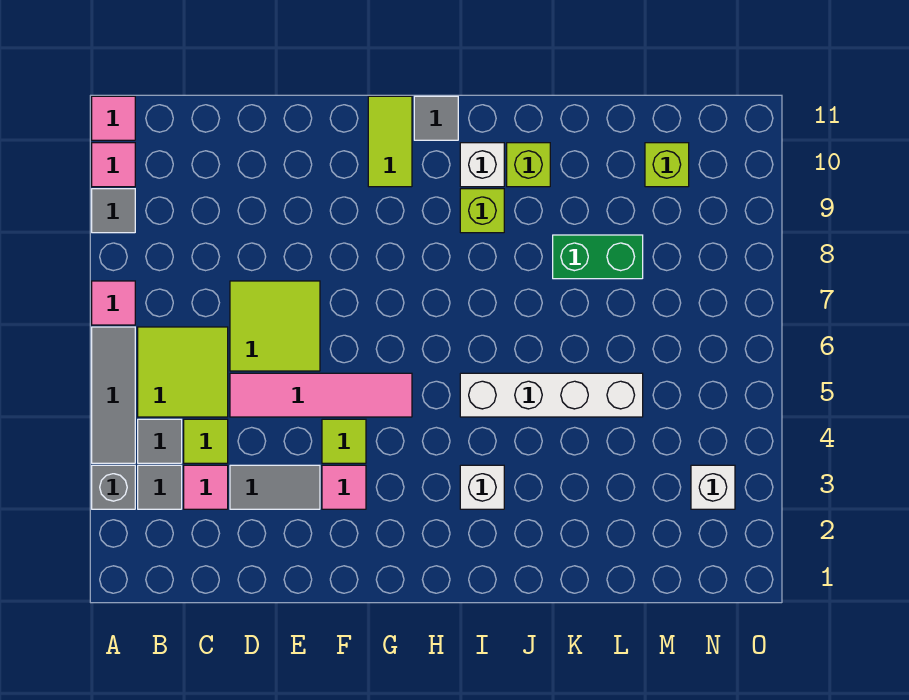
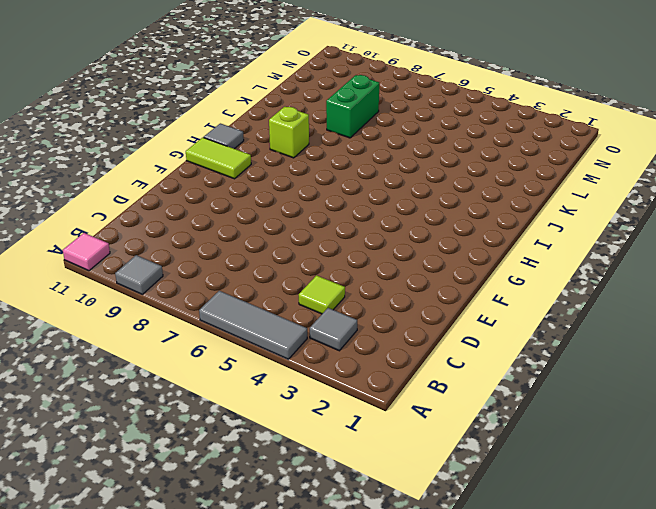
none -> grey 1x1 brick [92,465,135,509]
none -> pink 1x1 tile [92,281,135,325]
none -> pink 1x1 tile [92,143,135,187]

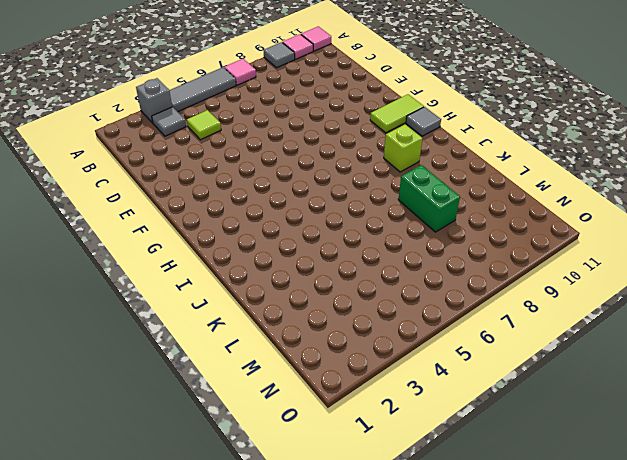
none -> grey 1x1 tile [138,419,182,463]
none -> lime 2x2 tile [138,327,228,417]
none -> pink 1x1 tile [184,465,228,509]

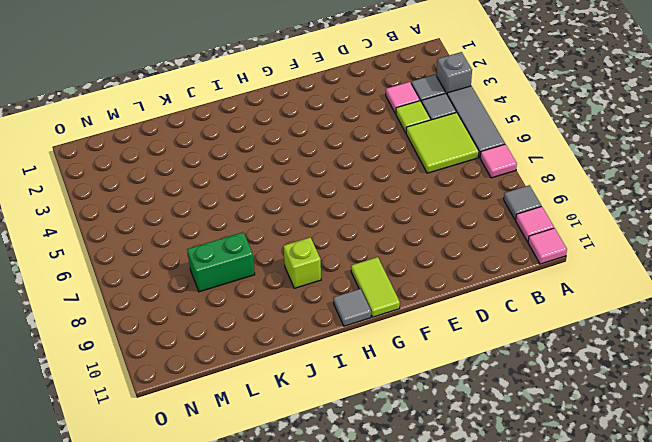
none -> grey 1x2 tile [230,465,320,509]
none -> pink 1x4 tile [230,373,412,417]
none -> lime 2x2 tile [230,281,320,371]

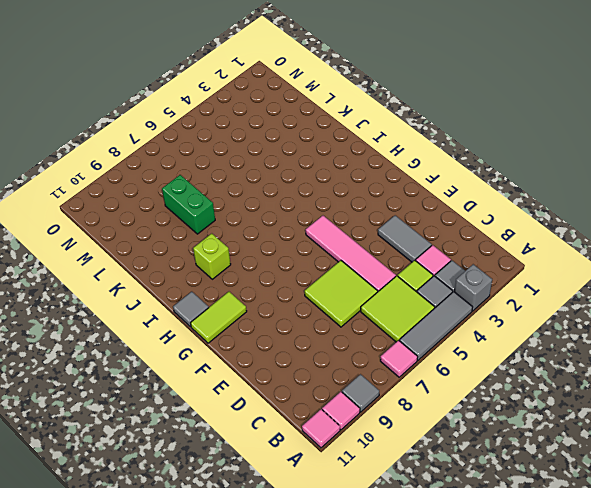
none -> pink 1x1 tile [322,465,366,509]
none -> lime 1x1 tile [322,419,366,463]
none -> white 1x1 brick [460,465,504,509]

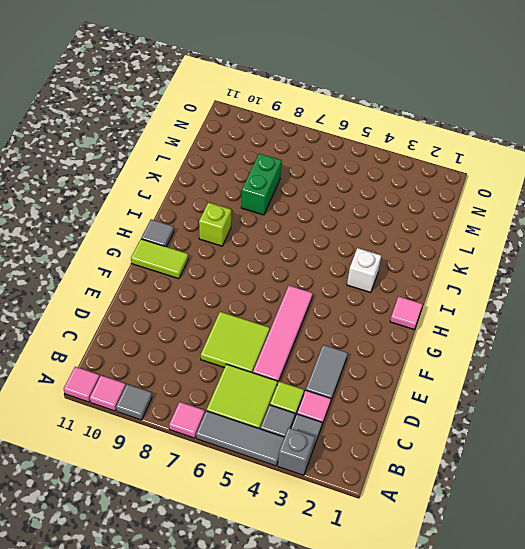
pink 1x1 tile [390,296,423,329] -> pink 1x1 tile moved to [322,465,366,509]
none -> lime 1x1 tile [322,419,366,463]
none -> white 1x4 brick [460,373,643,417]
none -> white 1x1 brick [460,143,504,187]

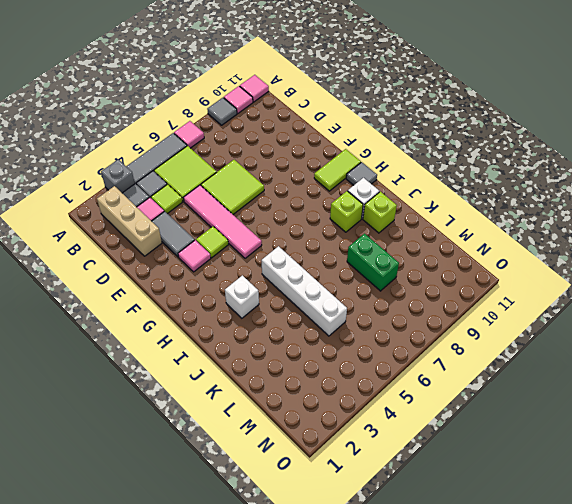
tan 1x3 brick [97,186,162,256] -> none
none -> lime 1x1 brick [645,143,689,187]
none -> white 1x1 brick [691,465,735,509]

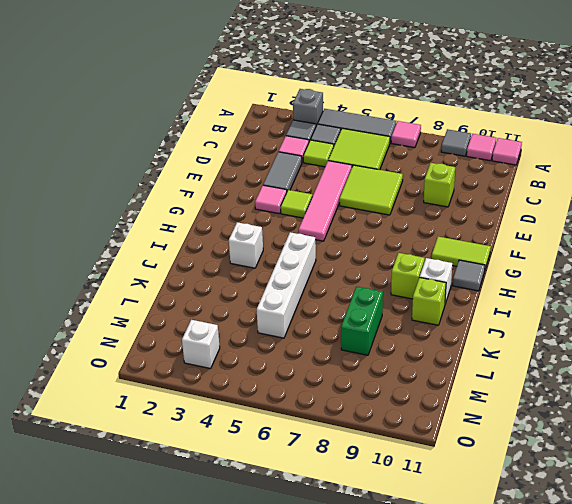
lime 1x1 brick [424,163,455,207] -> lime 1x1 brick moved to [645,143,689,187]

